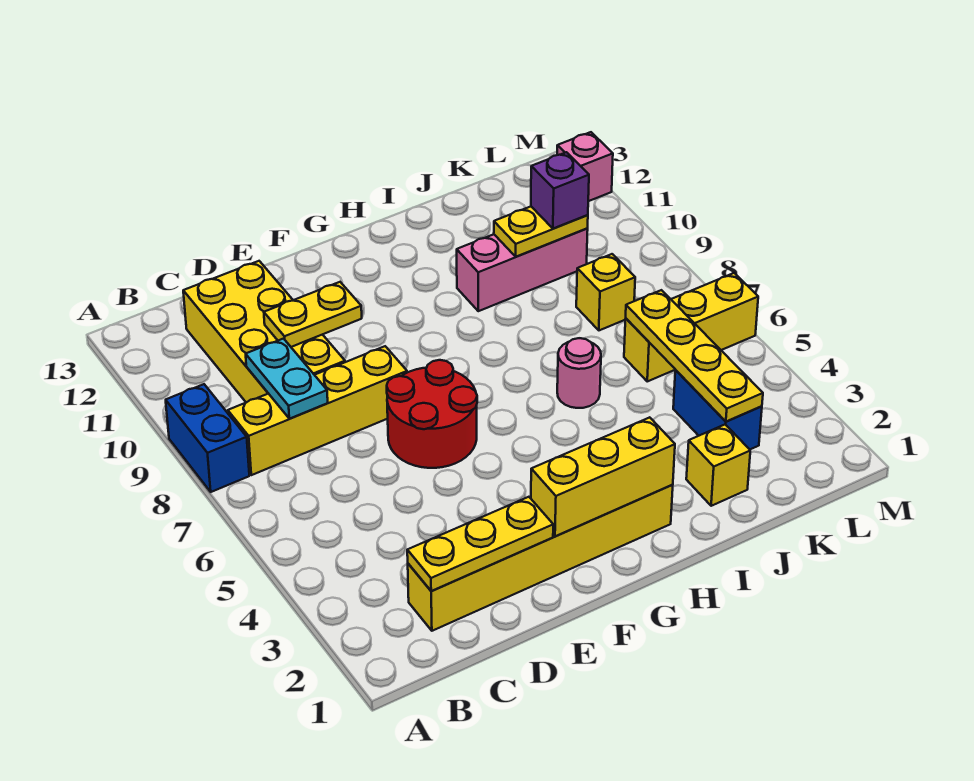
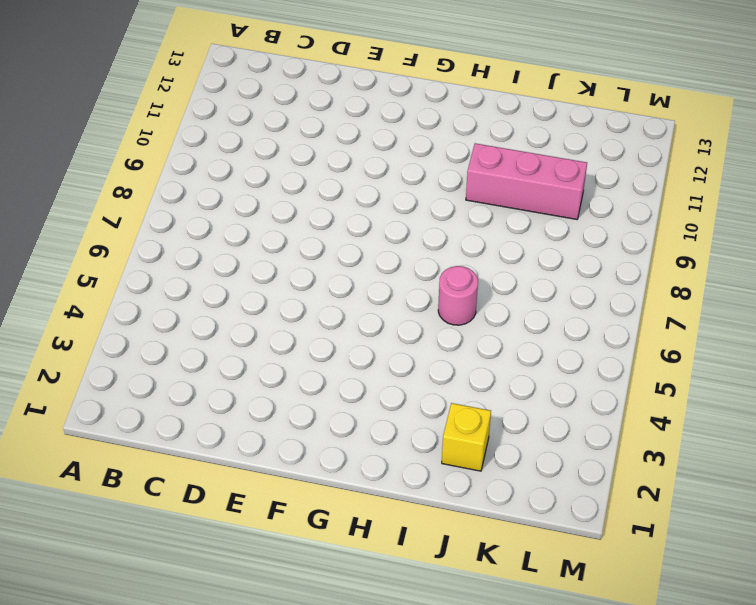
none -> blue 1x2 brick [166,384,249,492]
none -> yellow 1x4 brick [228,346,407,475]
none -> yellow 1x6 brick [408,485,673,631]

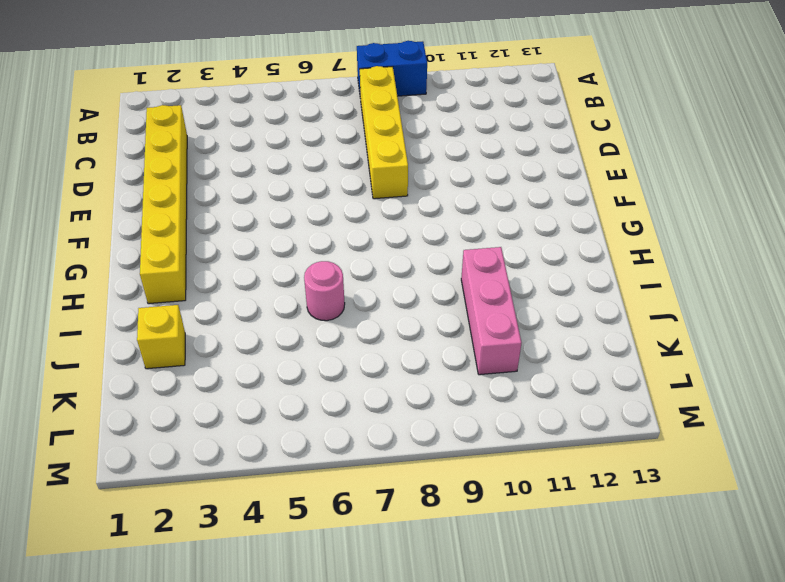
none -> yellow 2x4 brick [183,261,345,402]
none -> red 2x2 round brick [387,360,477,468]
none -> blue 1x2 brick [673,370,762,449]

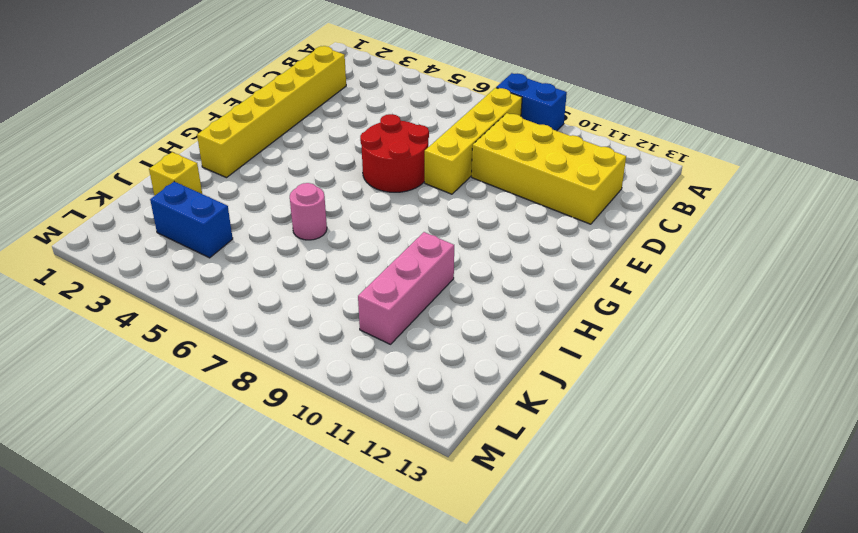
none -> yellow 1x3 brick [624,273,758,381]
none -> yellow 1x1 brick [576,254,635,330]
none -> pink 1x1 brick [557,132,613,201]

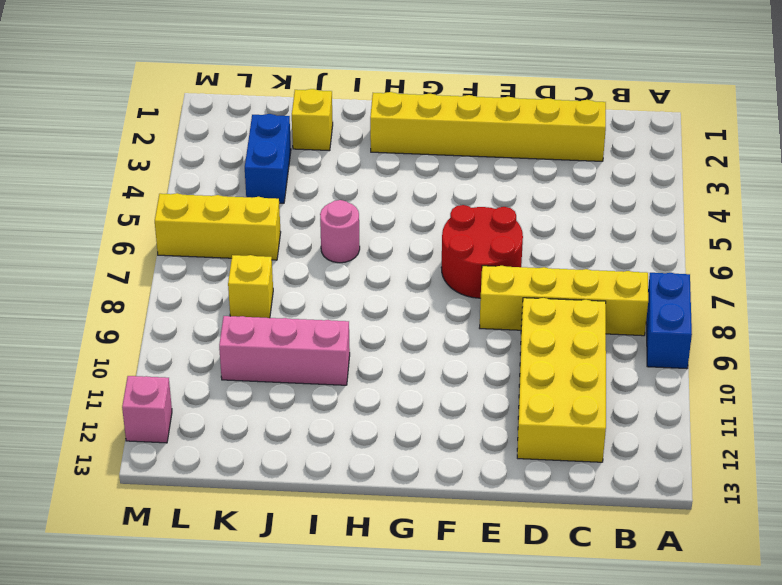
none -> yellow 1x3 plate [407,497,553,591]
none -> cyan 1x2 plate [246,339,328,419]
none -> yellow 1x2 plate [264,282,362,347]

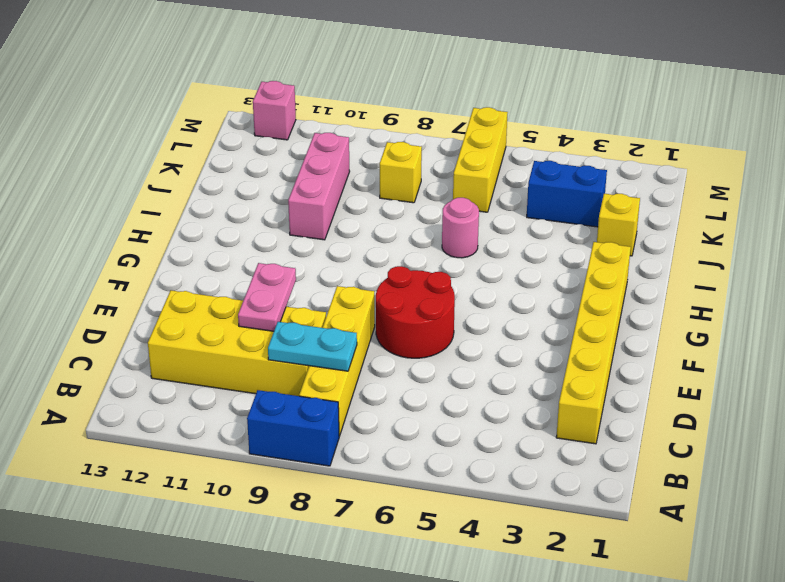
pink 1x2 plate [238,263,296,331] -> yellow 1x2 plate [264,282,362,347]
none -> yellow 1x3 plate [407,497,553,591]
none -> yellow 1x3 brick [531,417,675,536]
none -> yellow 1x2 plate [494,207,588,257]

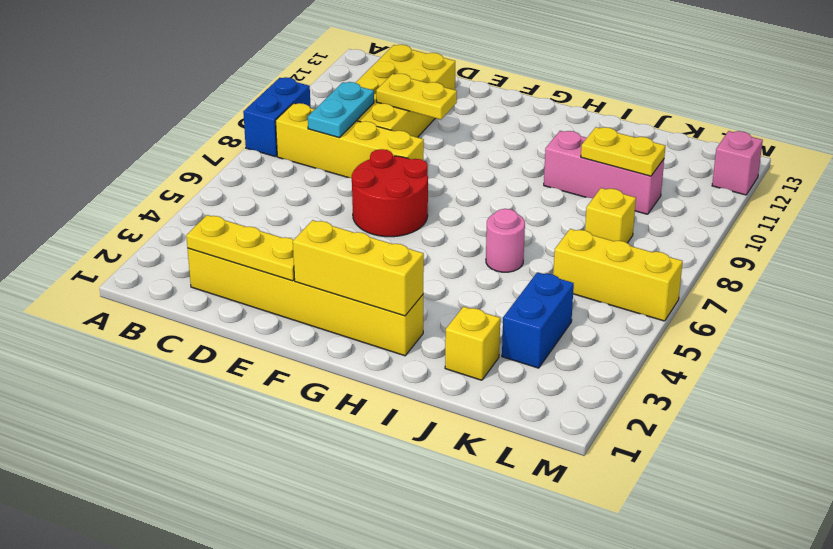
none -> yellow 1x4 plate [626,290,763,421]
none -> purple 1x1 brick [531,152,589,229]

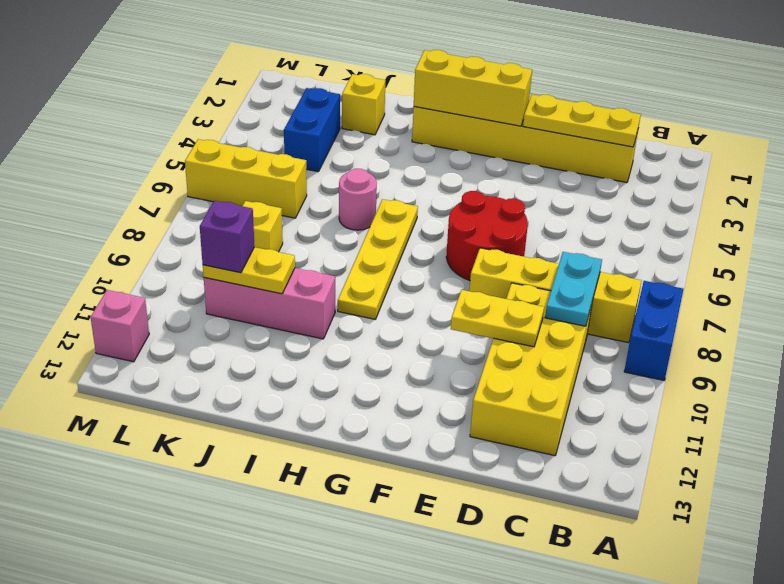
yellow 1x4 plate [338,199,418,319] -> yellow 1x4 plate moved to [626,290,763,421]

